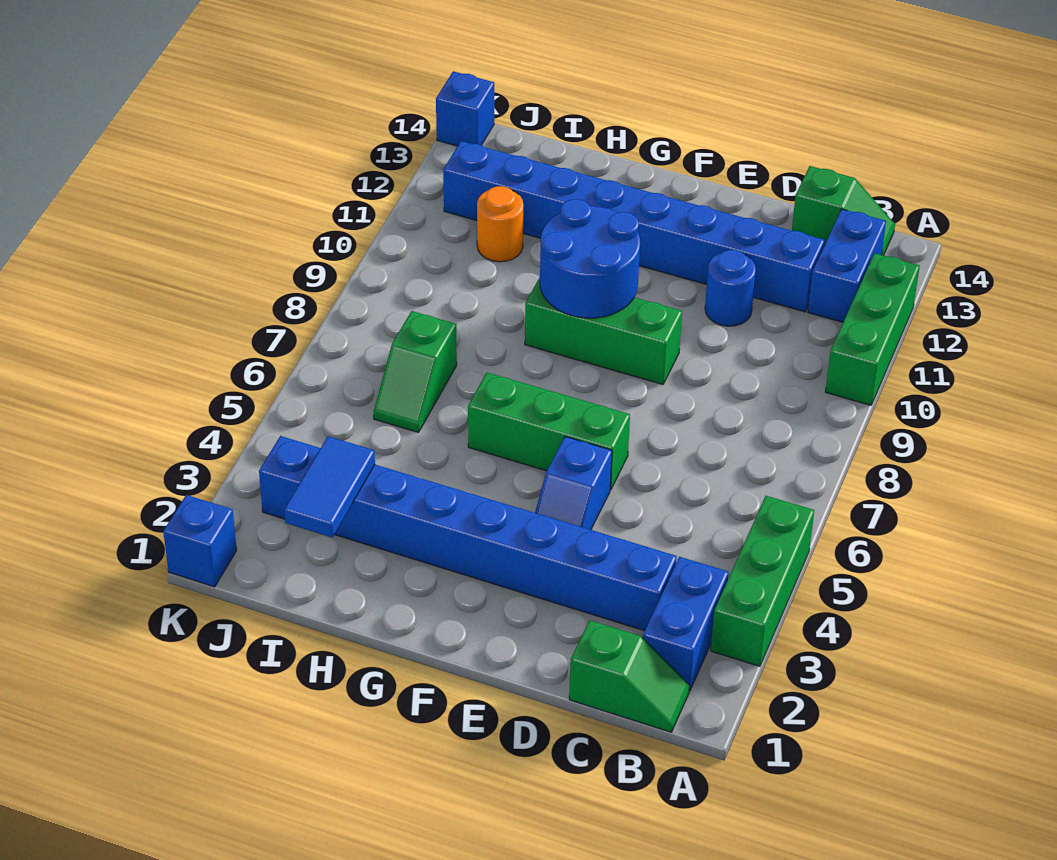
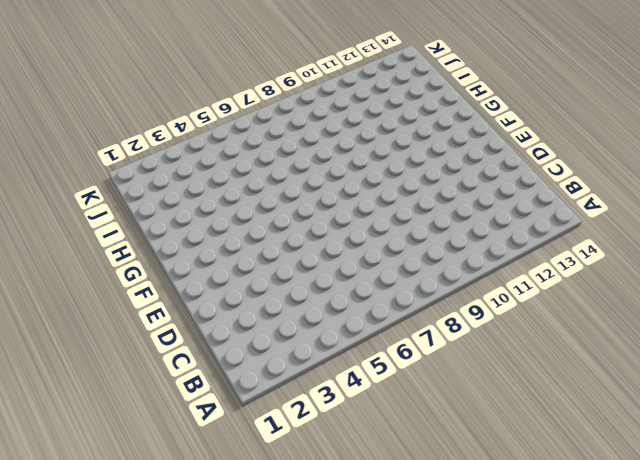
none -> green 1x3 brick [711,496,814,666]
none -> green 1x3 brick [825,253,920,405]
none -> green 1x2 slope [569,620,690,732]

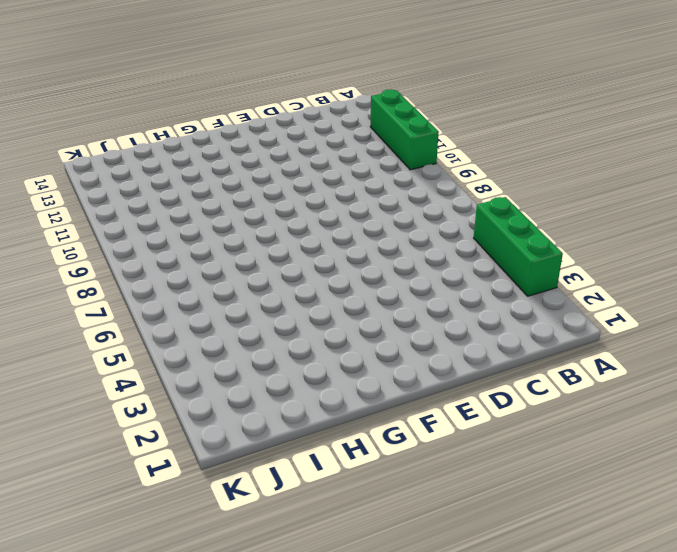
none -> green 1x2 slope [569,620,690,732]
none -> blue 1x2 brick [643,557,729,691]
none -> blue 1x2 brick [808,209,886,322]

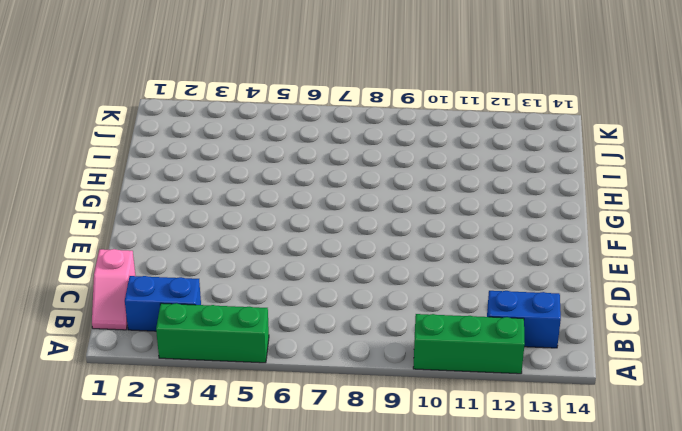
pink 1x2 slope [92,249,135,330] -> green 1x2 slope [569,620,690,732]
none -> green 1x2 slope [792,166,895,256]
none -> blue 1x8 brick [259,436,677,631]
none -> blue 1x8 brick [443,141,824,312]

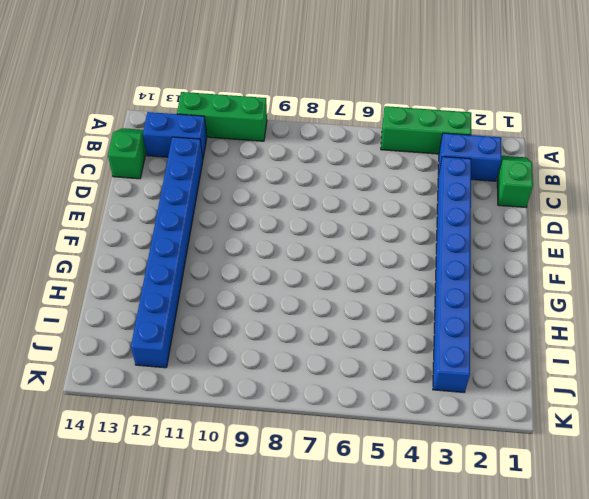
none -> blue 1x1 round brick [705,250,756,326]
none -> blue 1x2 slope [535,437,612,530]
none -> green 1x3 brick [468,373,630,490]

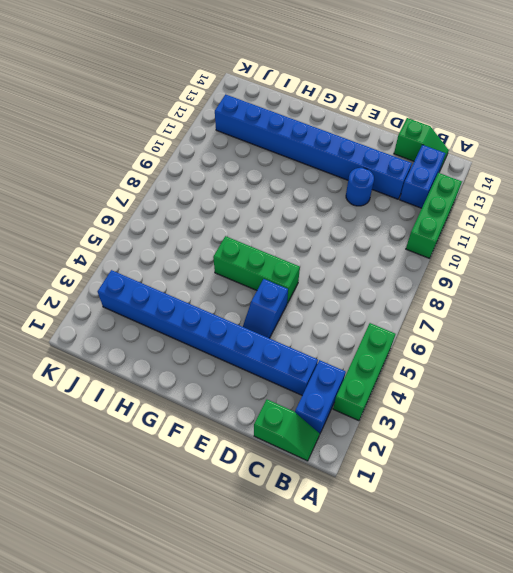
none -> green 1x3 brick [525,278,682,384]
none -> green 1x2 slope [374,311,457,433]
none -> orange 1x1 round brick [477,186,523,262]

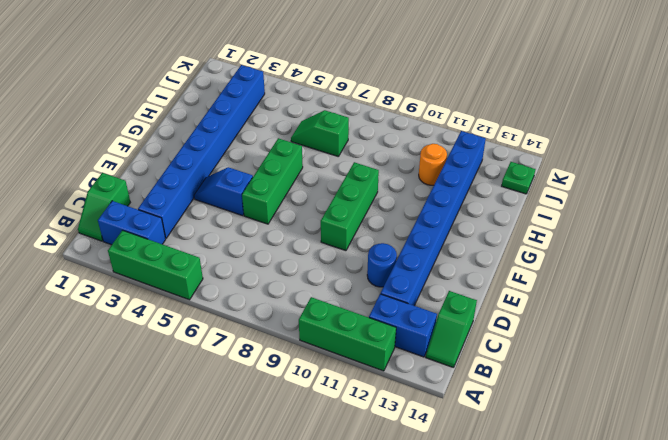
green 1x1 plate [502,162,535,194] -> none
none -> blue 1x1 brick [163,495,237,587]
none -> blue 1x1 brick [436,71,494,146]
none -> blue 2x2 round brick [540,199,640,318]

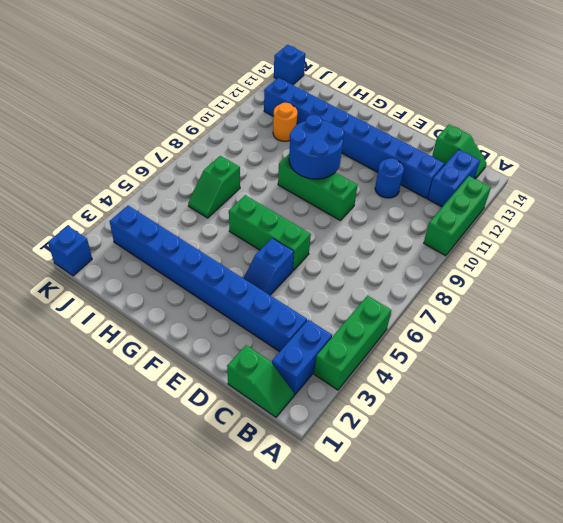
none -> blue 1x2 tile [284,436,375,538]

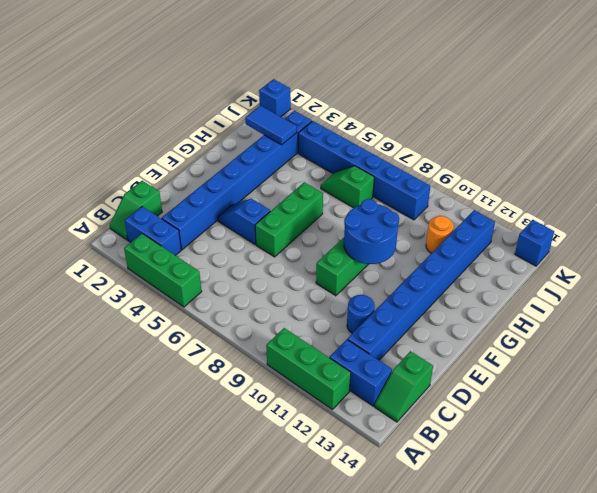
blue 1x6 brick [298,121,430,220] -> none

